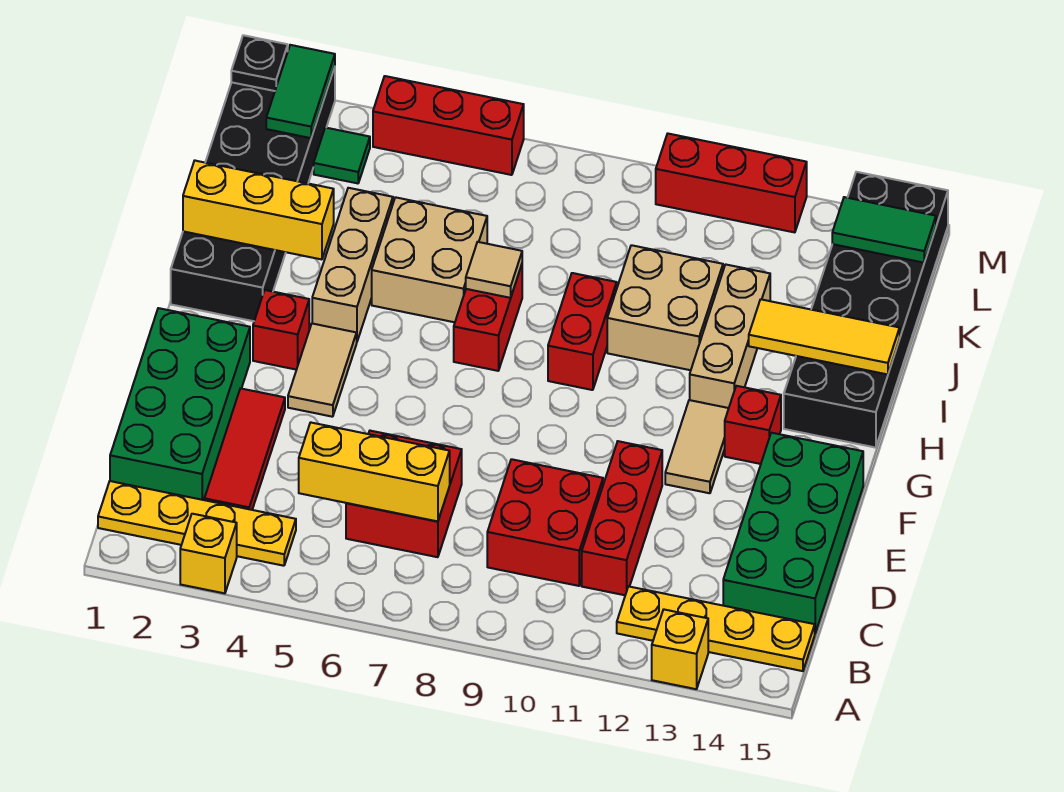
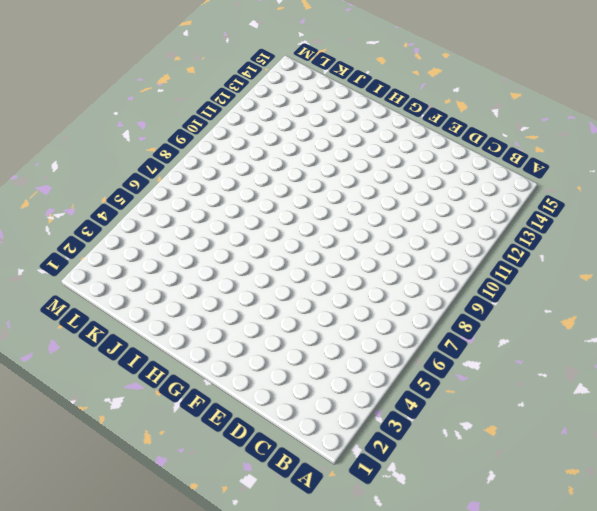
none -> yellow 1x1 brick [180,514,237,593]
none -> yellow 1x1 brick [652,610,708,689]
none -> yellow 1x4 plate [98,481,296,566]
none -> yellow 1x4 plate [617,586,815,671]

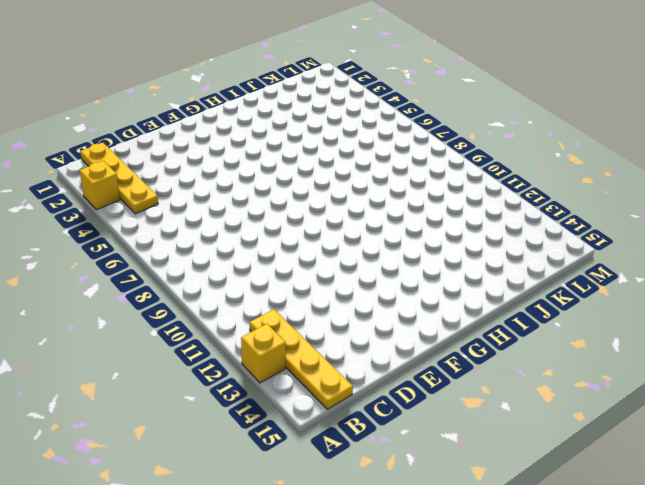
none -> green 2x4 brick [110,308,250,500]
none -> red 1x3 tile [204,388,285,510]
none -> red 2x2 brick [346,431,462,557]
none -> red 2x2 brick [487,459,603,586]

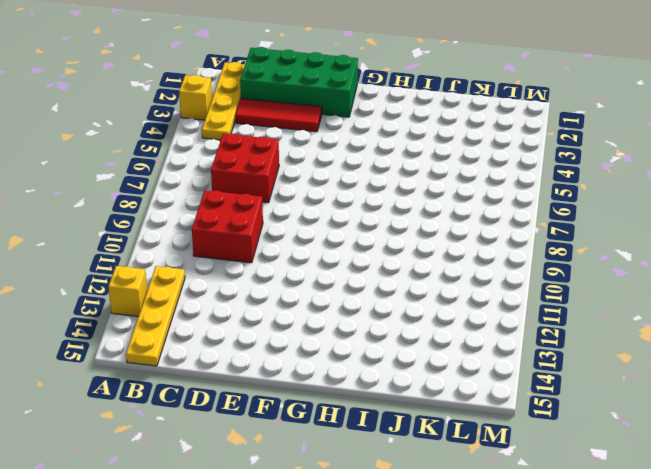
none -> red 1x3 brick [582,441,662,595]
none -> green 2x4 brick [723,433,863,633]
none -> tan 1x2 tile [288,324,357,417]
none -> tan 1x2 tile [665,400,729,493]

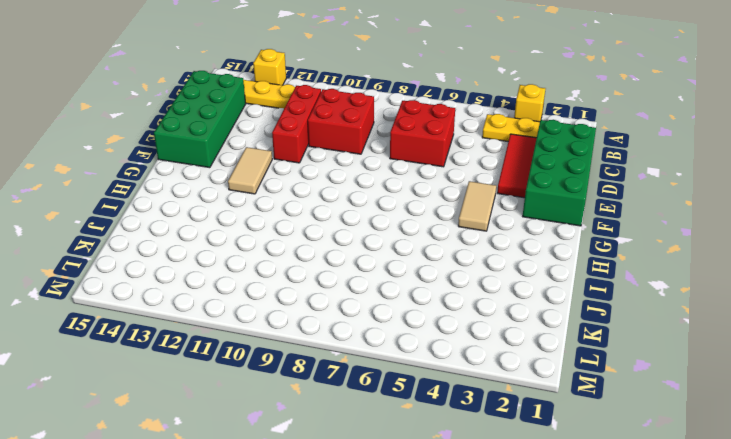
none -> red 1x1 brick [253,290,309,370]
none -> red 1x1 brick [725,386,781,464]
none -> black 2x6 brick [171,67,335,321]
none -> tan 1x3 brick [312,188,393,341]

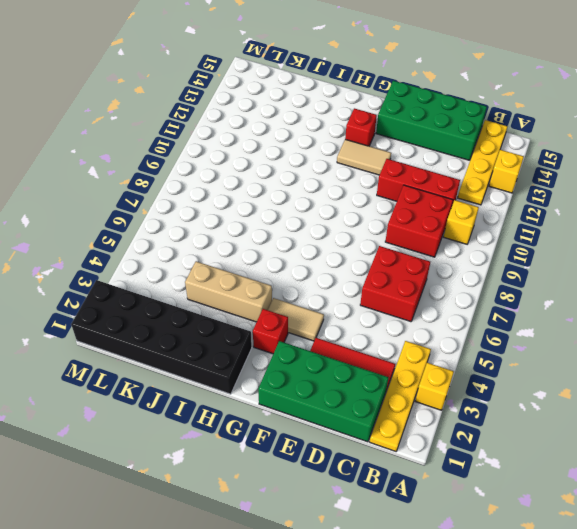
yellow 1x1 brick [444,200,479,244] -> none
none -> red 1x2 brick [454,265,522,371]
none -> red 1x2 brick [548,273,617,390]
none -> tan 1x3 brick [690,264,770,408]
none -> black 2x6 brick [784,172,948,448]

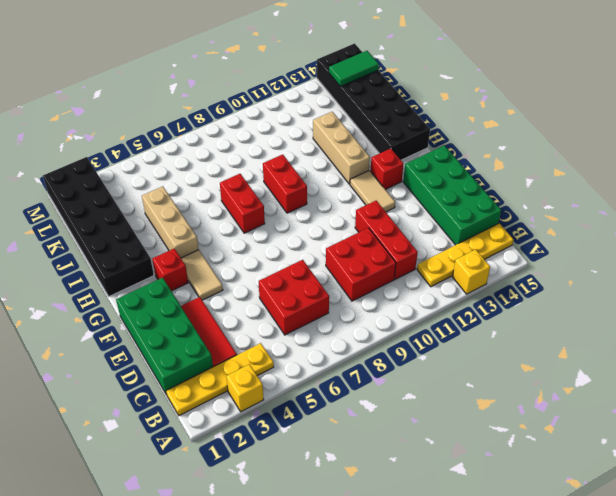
none -> tan 2x2 brick [372,197,487,322]
none -> tan 2x2 brick [607,245,723,370]
none -> green 1x1 tile [314,128,370,183]
none -> red 1x3 brick [373,76,524,175]

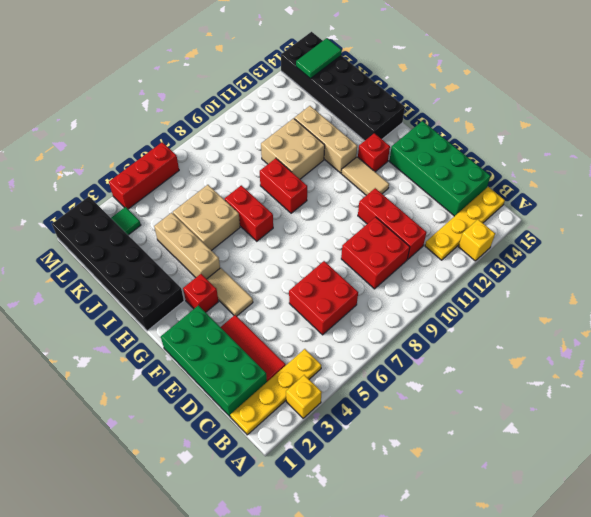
none -> red 1x3 brick [656,134,807,232]
none -> yellow 1x3 brick [299,422,450,522]
none -> yellow 1x3 brick [183,161,334,259]
none -> tan 1x1 tile [466,242,522,298]

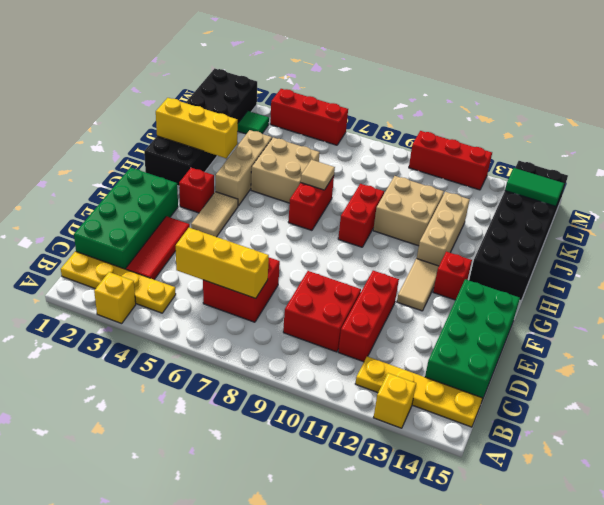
none -> yellow 1x3 tile [749,299,900,374]
none -> green 1x2 tile [266,45,335,138]
none -> black 1x1 plate [231,35,288,91]

